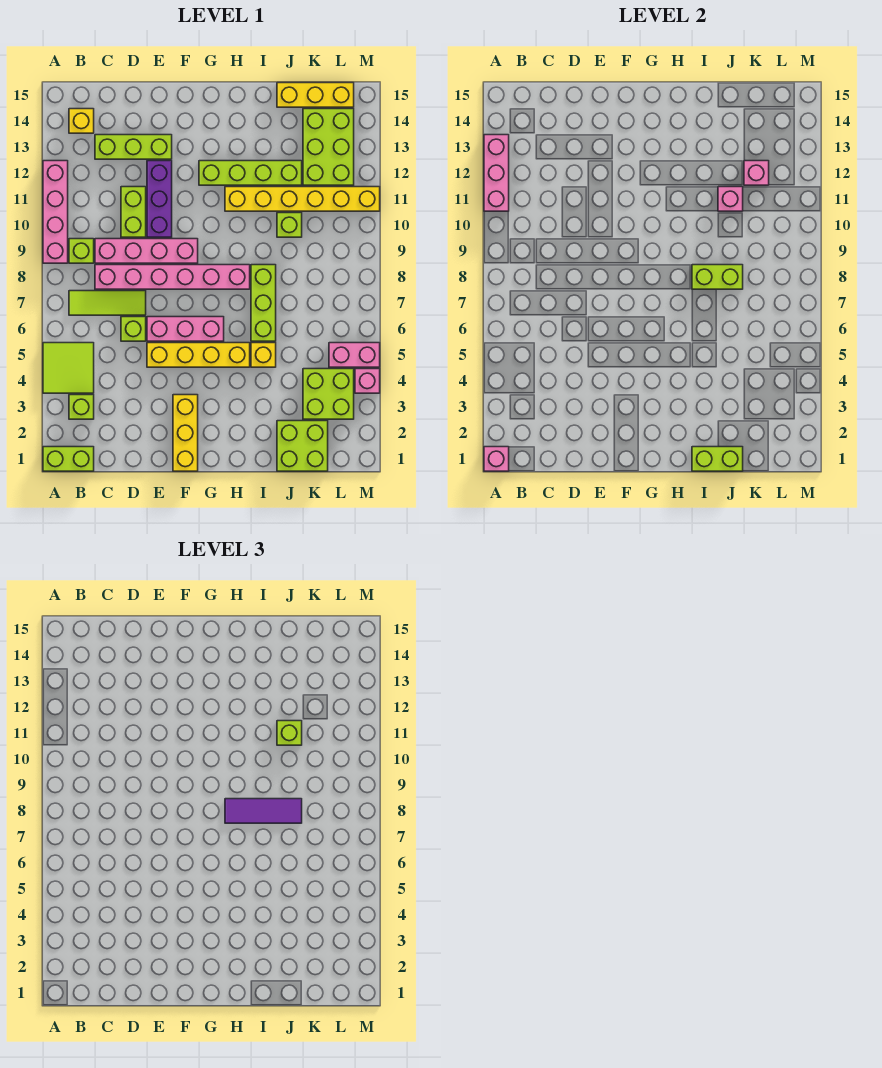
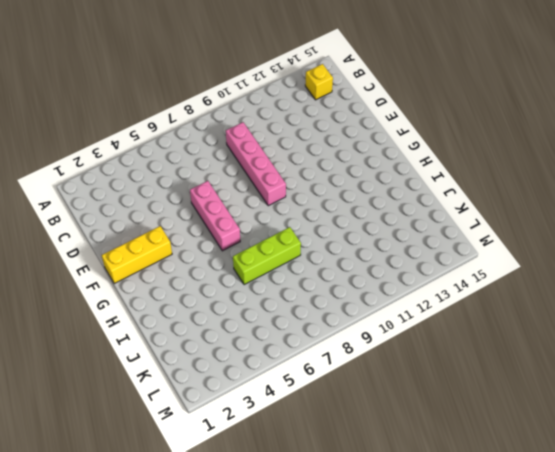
none -> lime 1x2 brick [43,447,94,471]
none -> lime 2x2 tile [43,343,94,393]
none -> pink 1x4 brick [43,161,68,263]
none -> lime 1x1 brick [69,395,94,419]

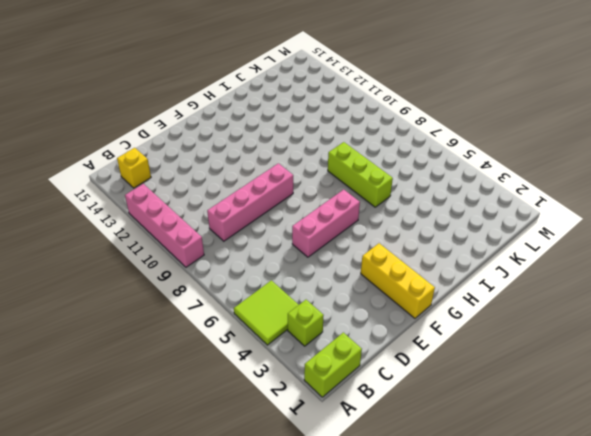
none -> lime 1x3 tile [69,291,146,315]
none -> lime 1x1 brick [69,239,94,263]
none -> pink 1x6 brick [95,265,250,289]
none -> lime 1x3 brick [95,135,172,159]

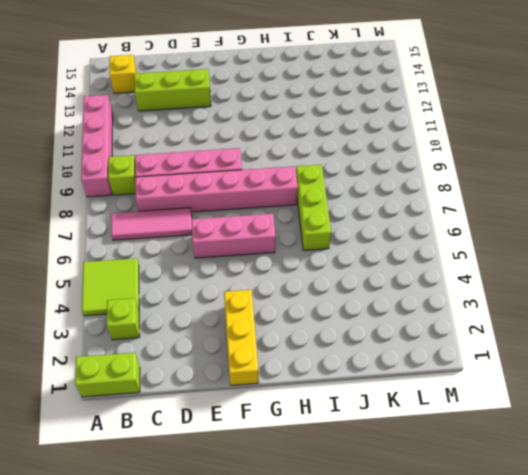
pink 1x3 tile [111,208,192,240] -> lime 1x3 tile [69,291,146,315]
none -> lime 1x1 brick [121,317,146,341]
none -> lime 1x2 brick [121,187,146,237]
none -> yellow 1x4 brick [147,343,250,367]
none -> purple 1x3 brick [147,161,172,237]

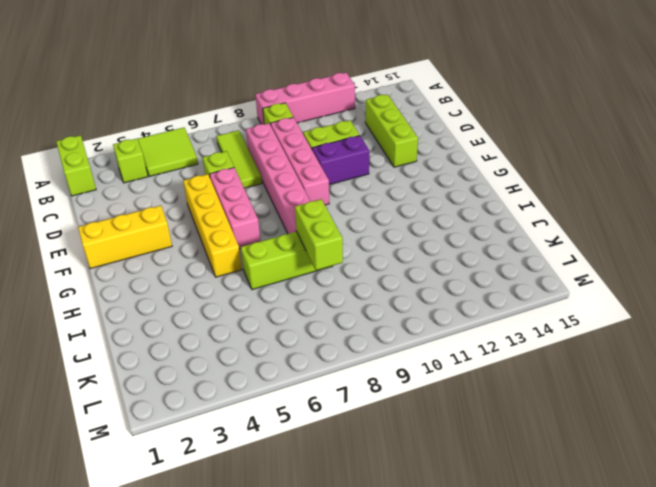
purple 1x2 brick [312,136,369,185] -> purple 1x3 brick [147,161,172,237]
none -> yellow 1x1 brick [69,109,94,133]
none -> lime 1x4 brick [199,161,302,185]
none -> yellow 1x6 brick [225,187,380,211]
none -> yellow 1x1 brick [251,343,276,367]

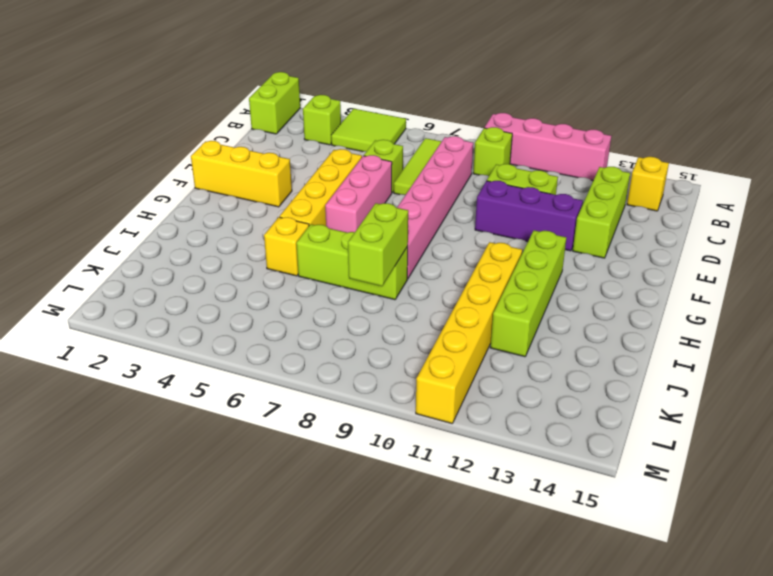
none -> pink 1x4 brick [95,239,198,263]
none -> lime 2x2 brick [277,421,328,471]
none -> lime 1x1 brick [277,213,302,237]
none -> yellow 1x3 brick [277,83,354,107]

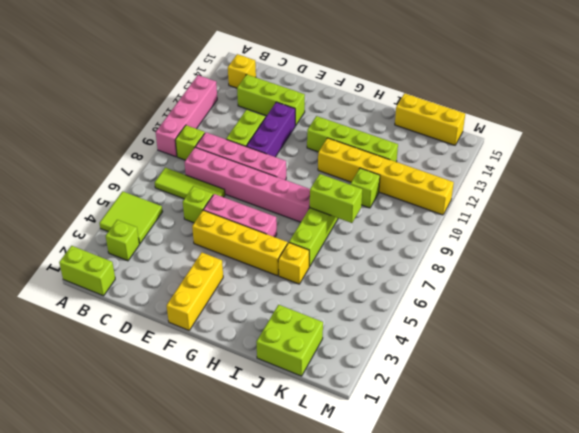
none -> lime 2x2 brick [303,369,354,419]
none -> lime 2x3 brick [303,109,354,185]
none -> pink 1x2 brick [329,343,380,367]
none -> pink 1x1 brick [355,369,380,393]

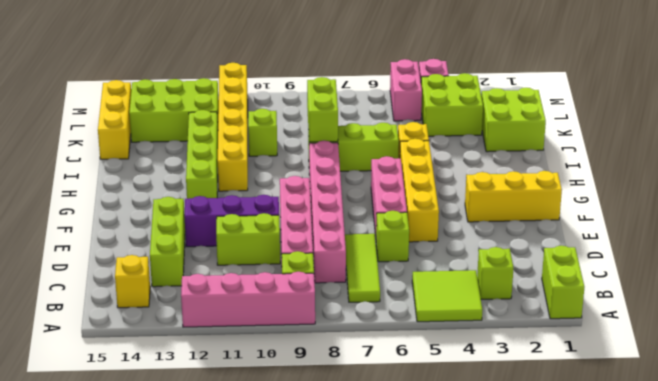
none -> pink 1x1 brick [484,447,509,471]
none -> pink 1x3 brick [484,135,509,211]
none -> lime 1x2 brick [692,447,743,471]
none -> pink 1x1 brick [718,187,743,211]

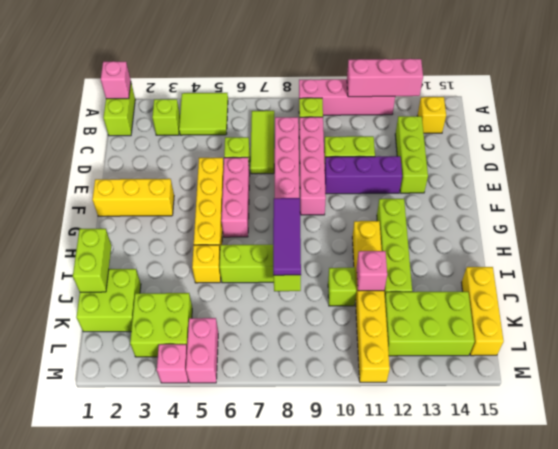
none -> pink 1x1 brick [744,161,769,185]
none -> lime 1x1 brick [277,721,302,745]

